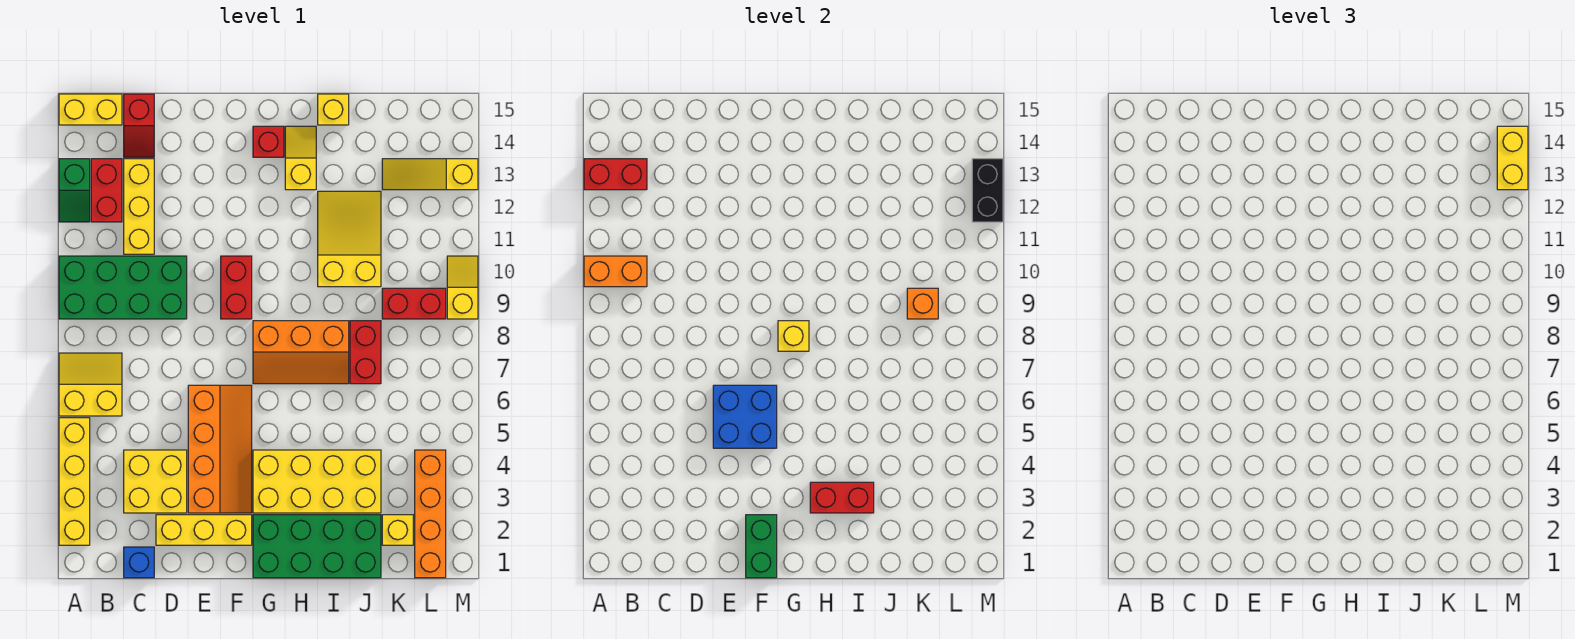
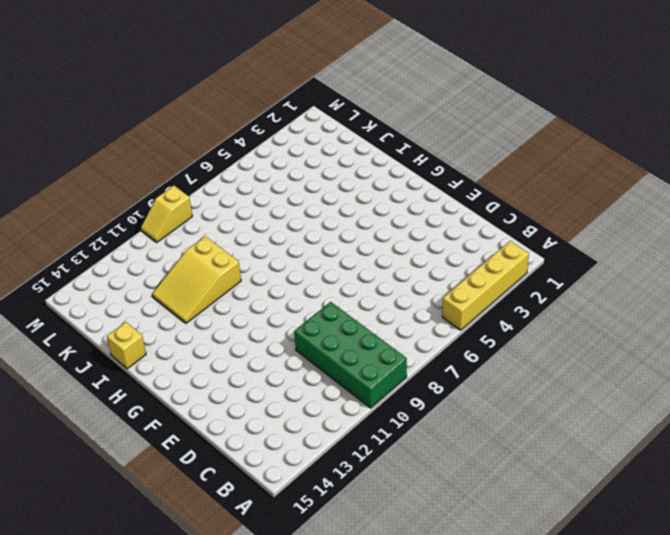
none -> yellow 2x2 slope [59,353,122,416]
none -> green 1x2 slope [59,159,90,222]
none -> yellow 1x2 brick [59,94,122,125]
none -> red 1x2 brick [91,159,122,222]

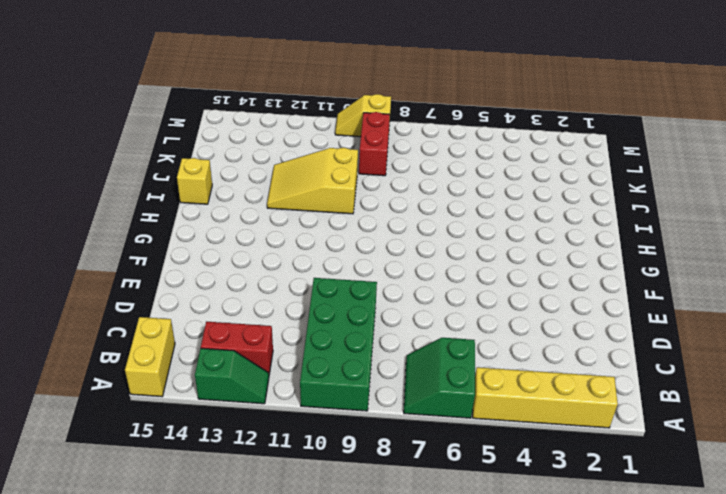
green 2x2 slope [404,338,475,418] -> yellow 2x2 slope [59,353,122,416]
none -> blue 1x1 brick [124,547,154,578]
none -> yellow 2x2 brick [124,450,187,513]
none -> yellow 1x3 brick [124,159,154,254]
none -> red 1x2 slope [124,94,154,157]

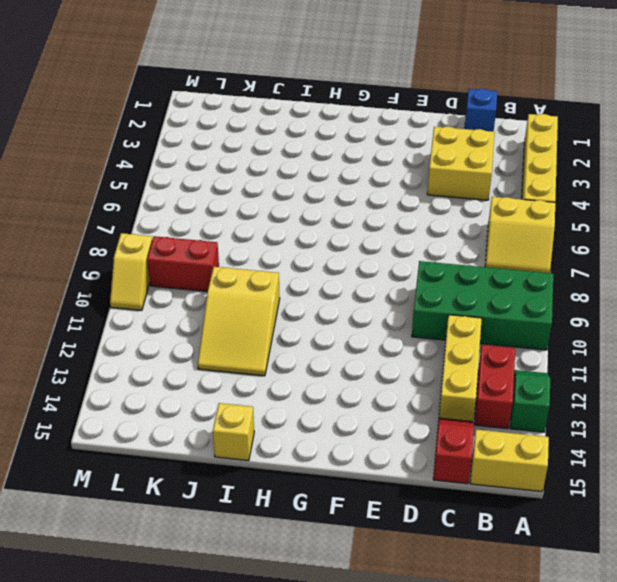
none -> yellow 1x3 brick [156,515,252,545]
none -> orange 2x4 slope [188,385,252,513]
none -> red 1x2 brick [221,256,252,319]
none -> green 2x4 brick [253,515,381,578]

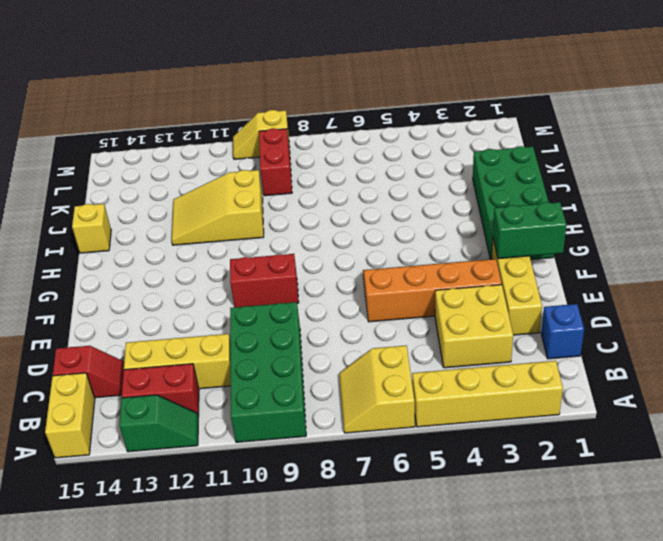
none -> yellow 2x4 brick [253,450,381,513]
none -> orange 2x3 slope [253,321,349,384]
none -> red 1x1 brick [253,126,284,157]
none -> yellow 1x2 slope [285,126,316,190]

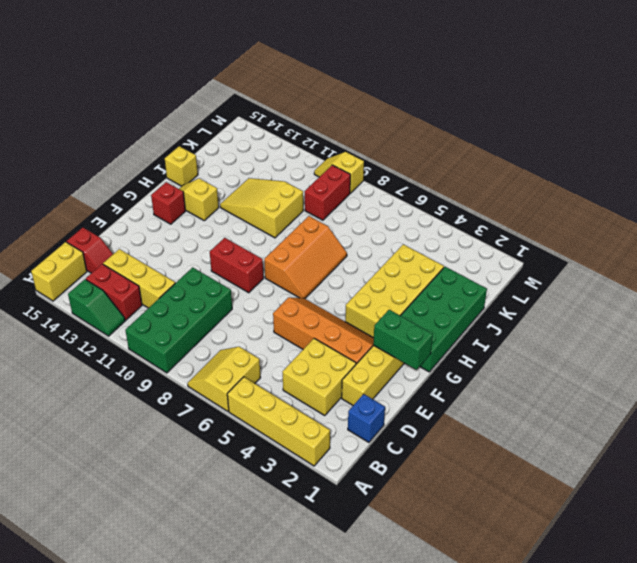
none -> red 1x2 brick [350,321,381,384]
none -> yellow 1x1 brick [382,515,413,545]
none -> yellow 1x3 slope [382,159,478,190]
none -> orange 1x4 brick [415,450,446,578]

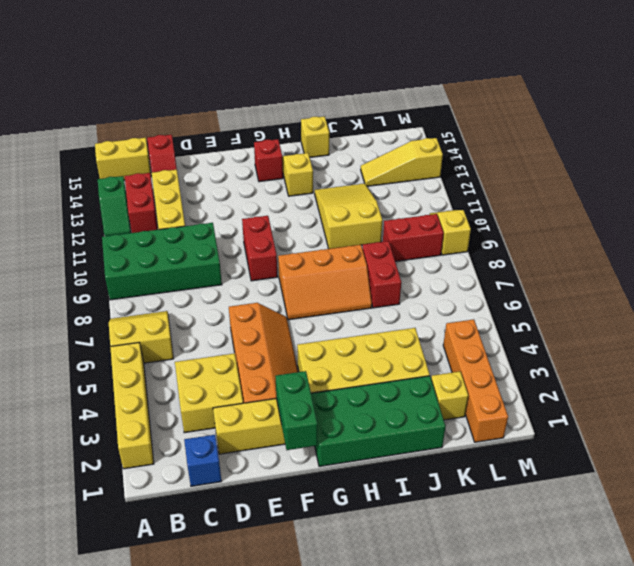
none -> orange 1x2 brick [584,256,647,287]
none -> red 1x2 brick [584,159,647,190]
none -> blue 2x2 brick [713,385,777,448]
none -> yellow 1x1 brick [778,321,809,351]

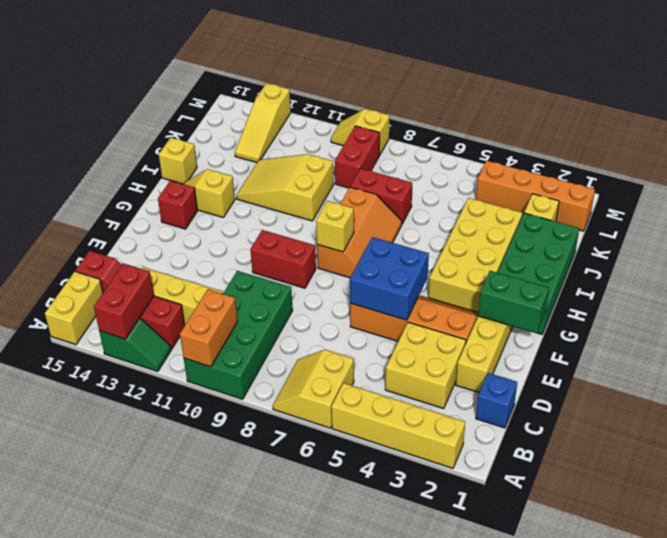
none -> red 1x2 brick [810,482,874,513]
none -> orange 1x1 brick [907,288,938,319]
none -> black 1x2 brick [972,159,1003,222]
none -> yellow 1x2 brick [1497,126,1528,190]

